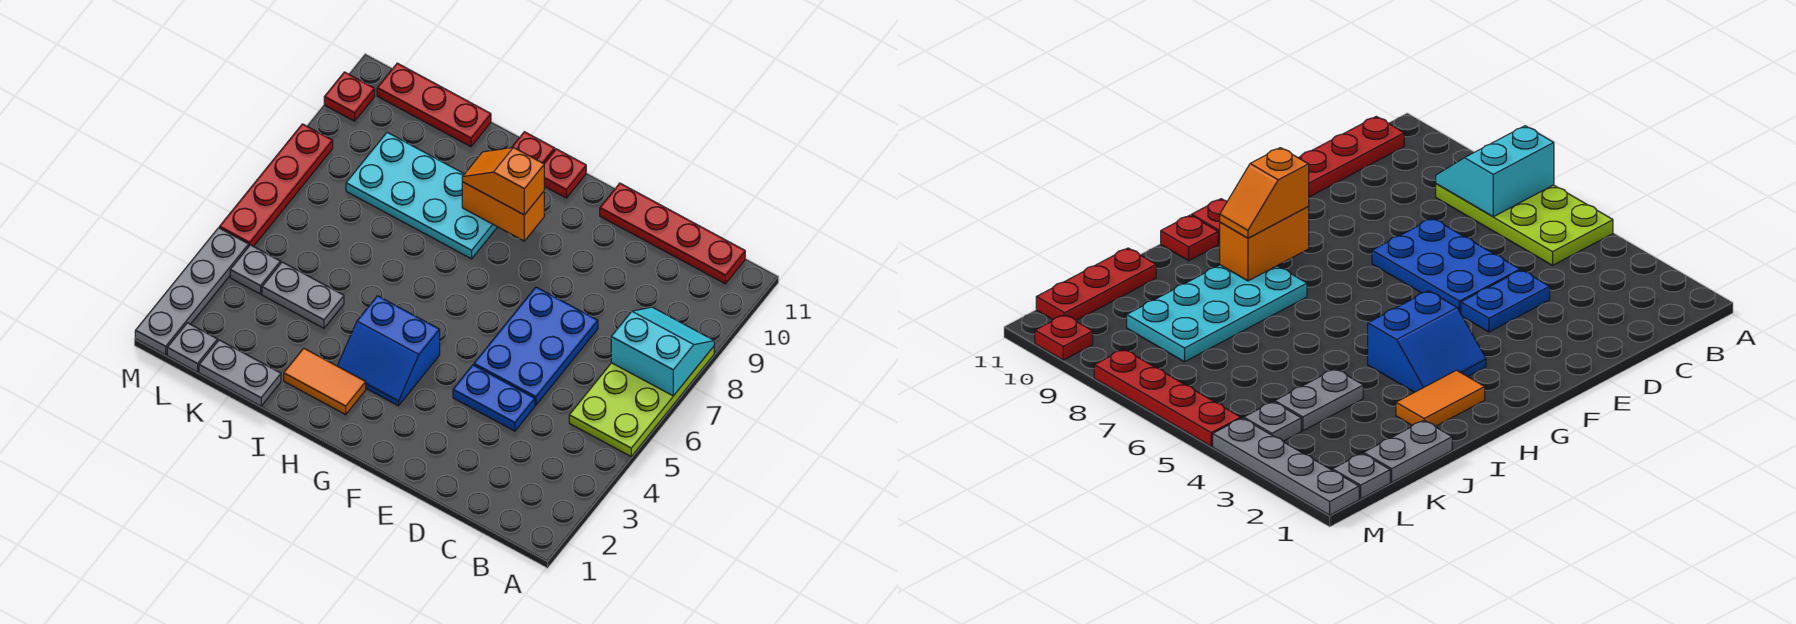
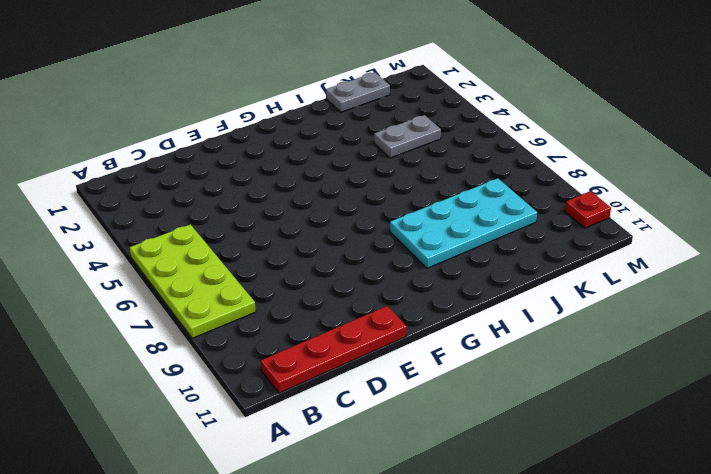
none -> blue 1x2 plate [453,365,535,431]
none -> blue 2x3 plate [474,287,598,405]
none -> blue 2x2 slope [337,296,440,406]

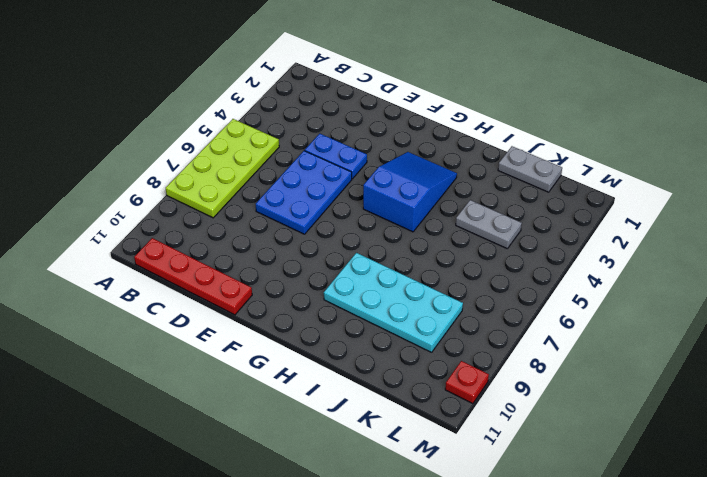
blue 2x3 slope [363,152,457,232] -> blue 2x2 slope [337,296,440,406]
none -> red 1x1 plate [544,149,586,198]
none -> orange 1x2 tile [284,348,366,414]
none -> red 1x1 plate [512,132,555,164]

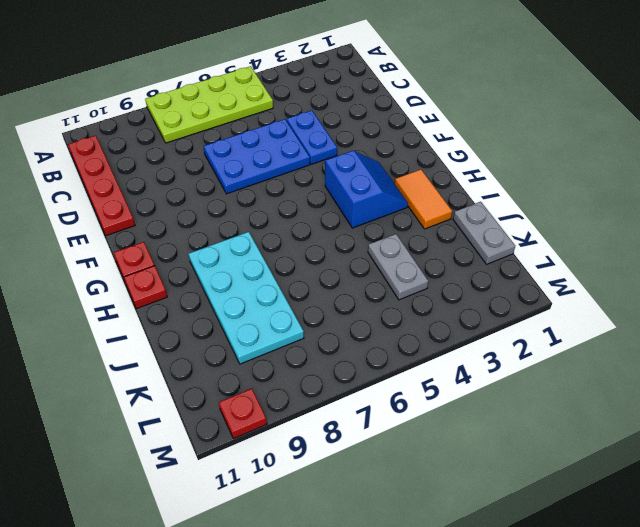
none -> red 1x3 plate [377,63,491,147]
none -> grey 1x1 plate [167,323,218,372]
none -> grey 1x1 plate [230,245,281,294]

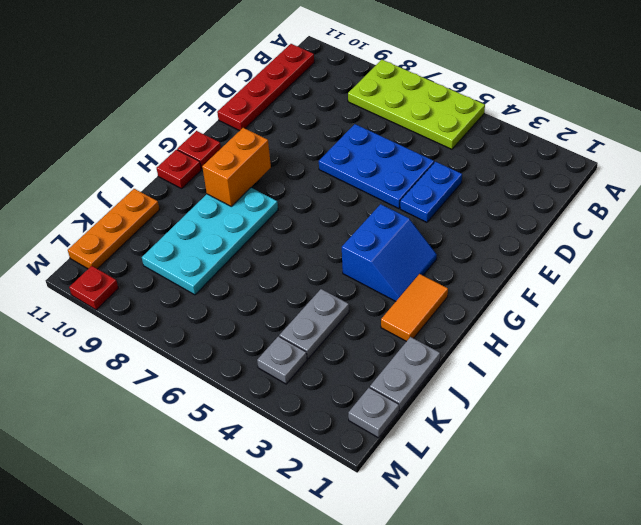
orange 1x3 plate [68,189,160,269] -> red 1x3 plate [377,63,491,147]
none -> grey 1x4 plate [135,228,249,355]
none -> red 1x4 plate [219,124,333,246]
none -> cyan 2x2 slope [611,307,714,396]

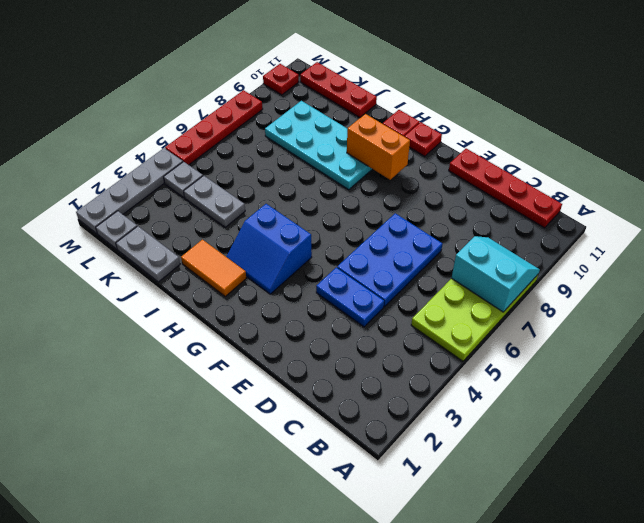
none -> orange 1x2 slope [462,147,544,215]

